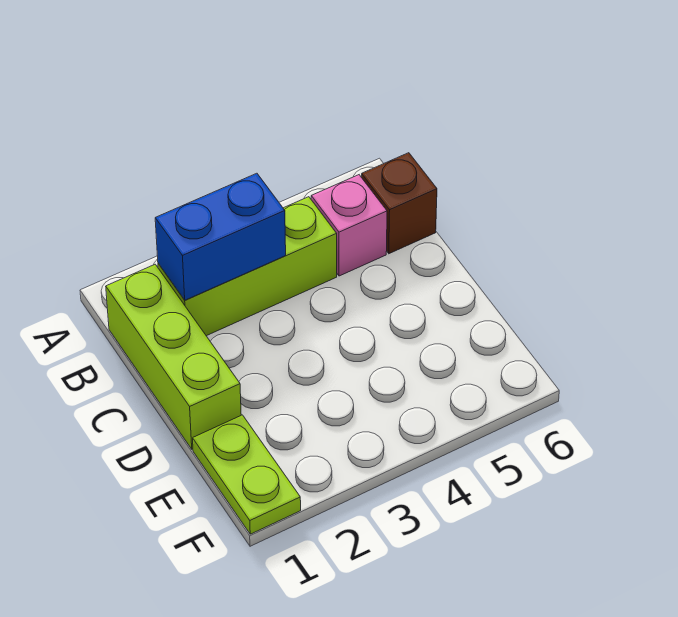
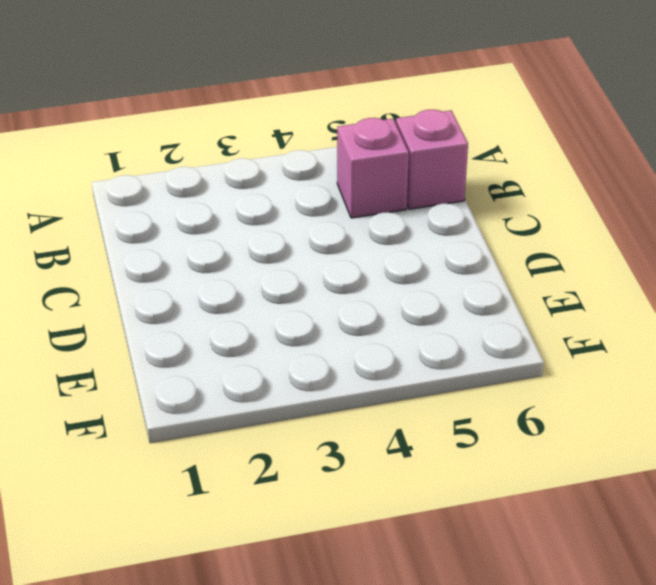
pink 1x1 brick [396,110,468,209] -> brown 1x1 brick [362,153,437,254]
none -> lime 1x3 brick [106,264,241,449]
none -> lime 1x3 brick [158,197,337,336]

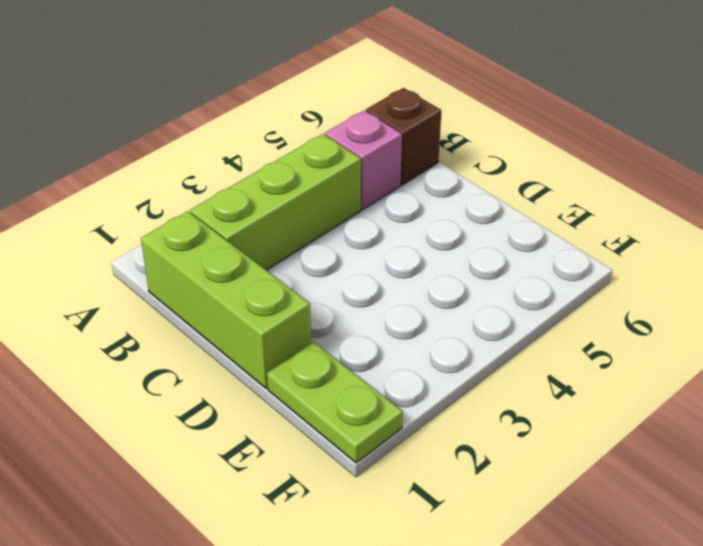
none -> blue 1x2 brick [155,173,286,300]

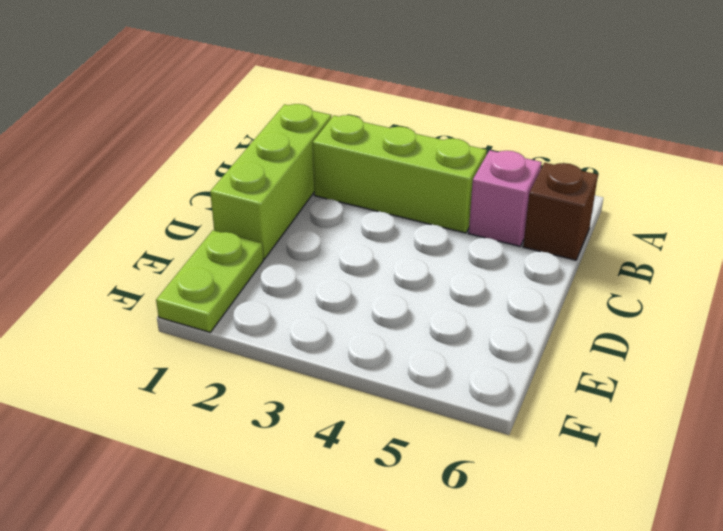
none -> blue 1x2 brick [155,173,286,300]

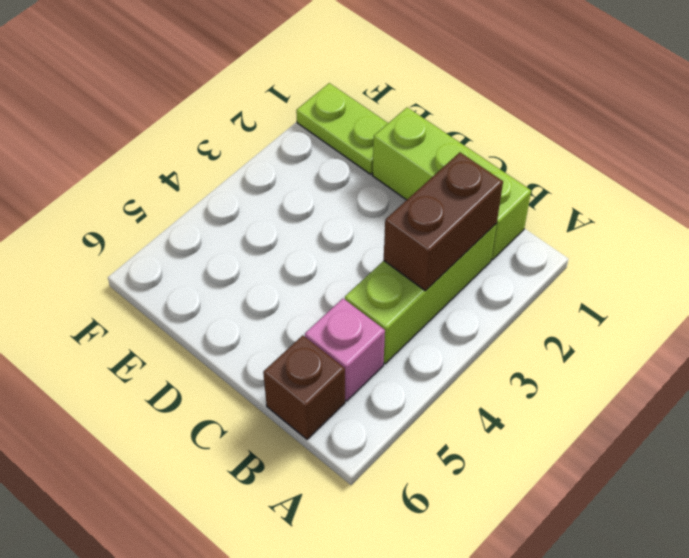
brown 1x2 brick [384,152,503,291] -> blue 1x2 brick [155,173,286,300]

